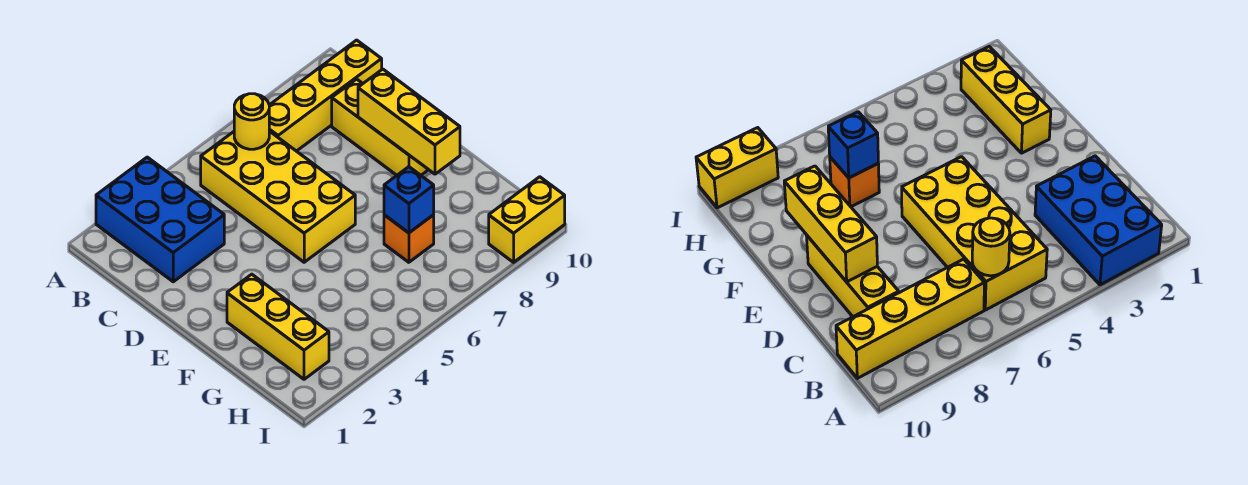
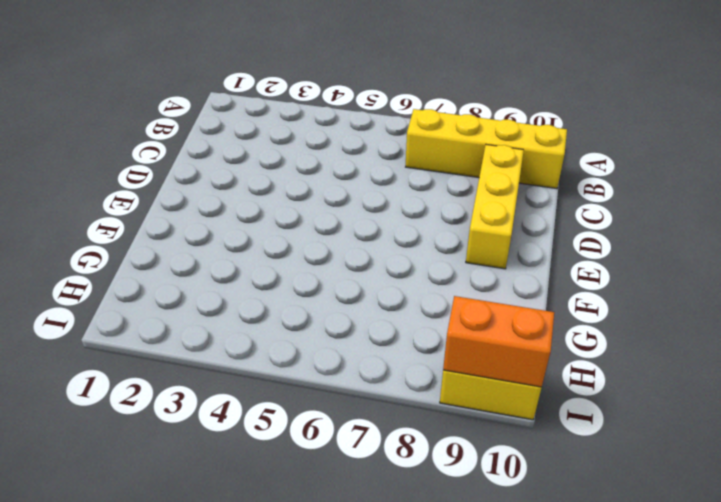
orange 1x2 brick [443,296,554,387] -> none
none -> blue 2x3 brick [96,157,224,282]
none -> yellow 2x4 brick [201,131,355,262]

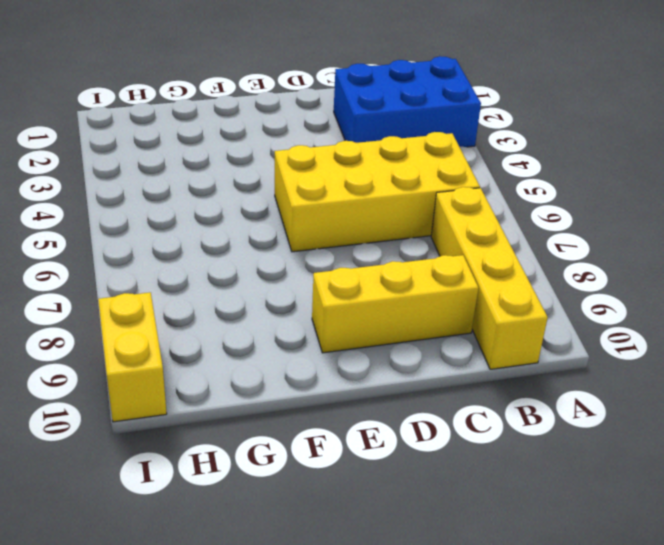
none -> yellow 1x3 brick [227,274,329,379]
none -> orange 1x1 brick [384,215,434,262]

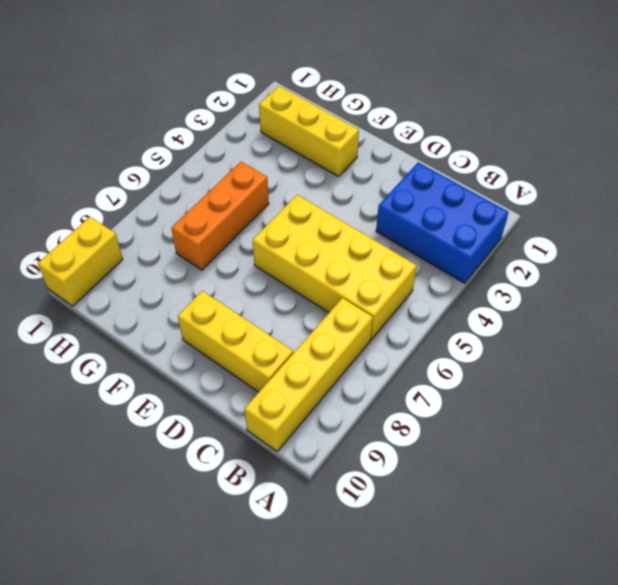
orange 1x3 brick [171,162,269,270] -> orange 1x1 brick [384,215,434,262]
none -> yellow 1x1 round brick [234,94,269,149]
none -> yellow 1x3 brick [358,69,460,174]

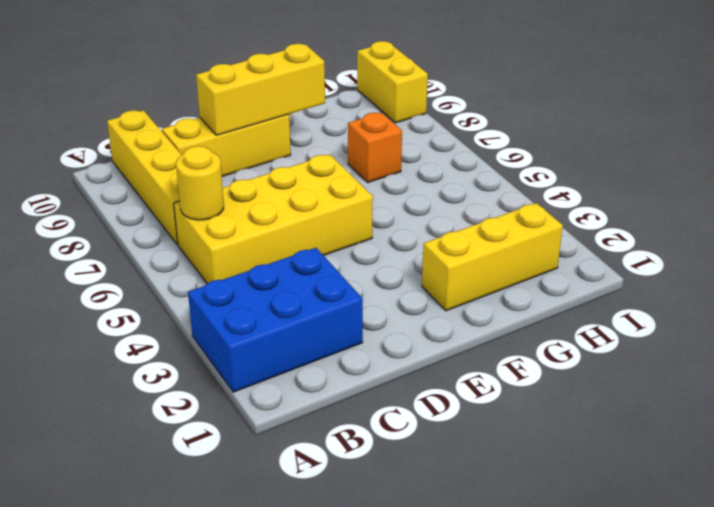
none -> blue 1x1 brick [384,167,434,233]

